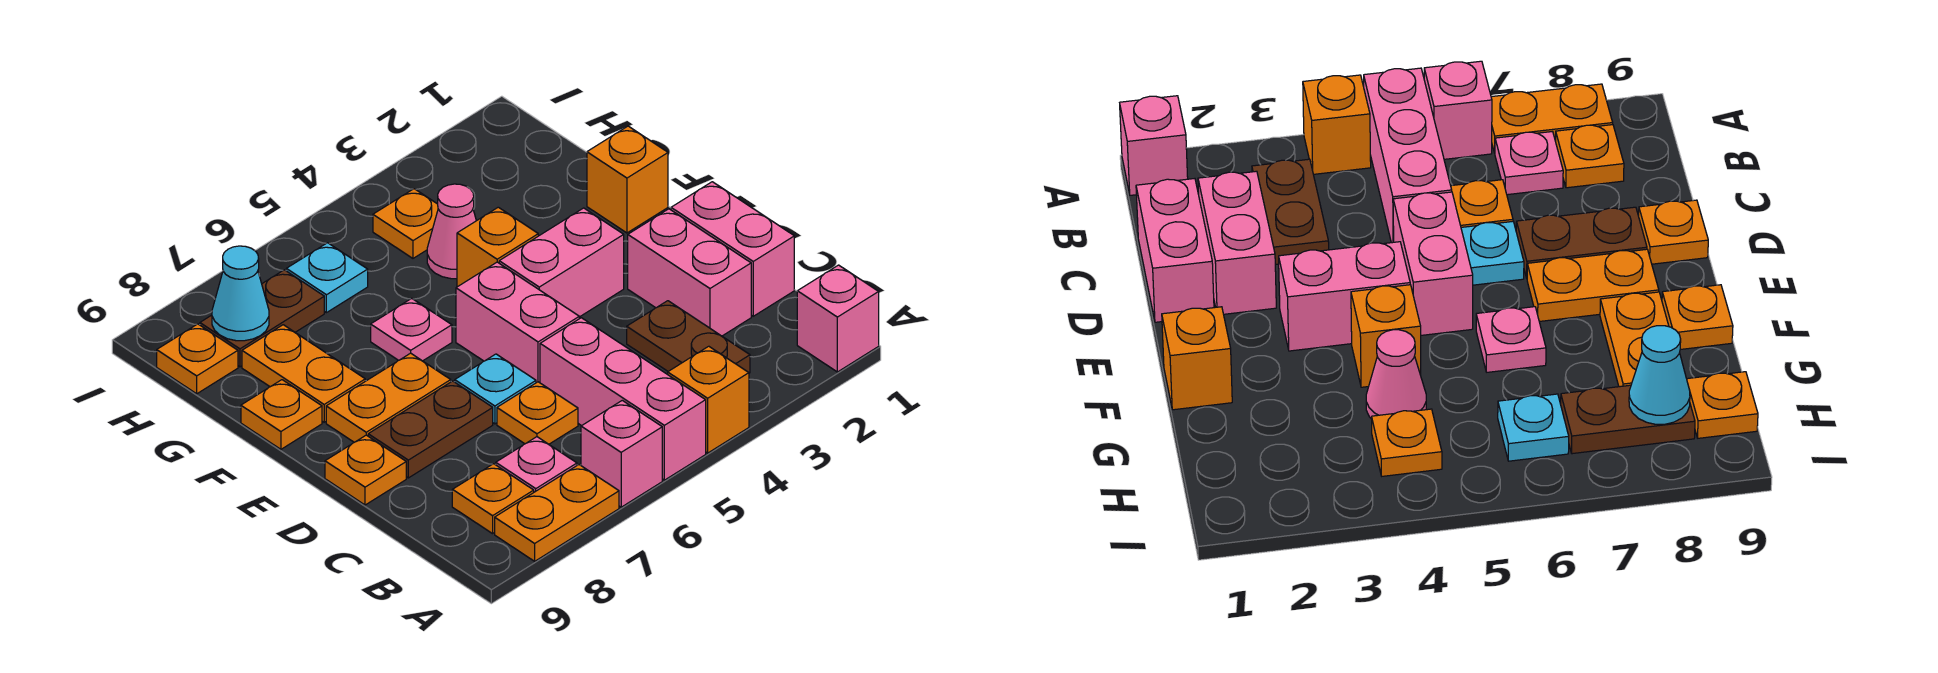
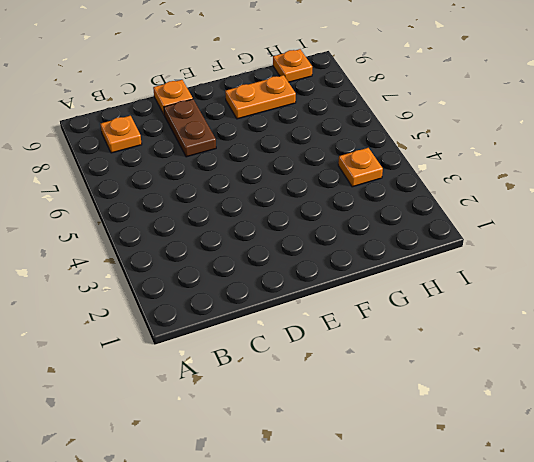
none -> pink 1x1 brick [797,265,879,372]
none -> orange 1x1 brick [668,346,749,453]
none -> pink 1x3 brick [540,318,706,480]

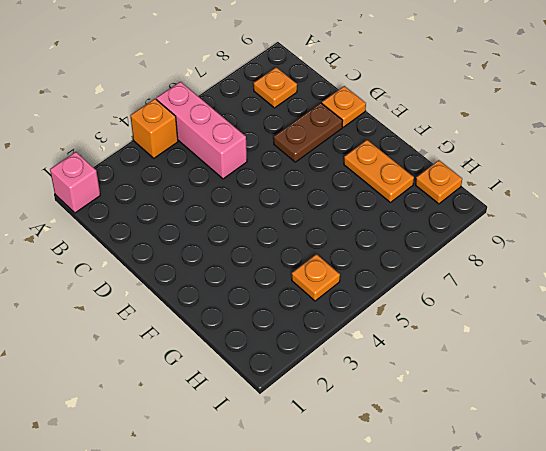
none -> pink 1x1 brick [581,400,662,507]
none -> orange 1x2 plate [495,465,619,561]
none -> brown 1x2 plate [627,301,750,373]

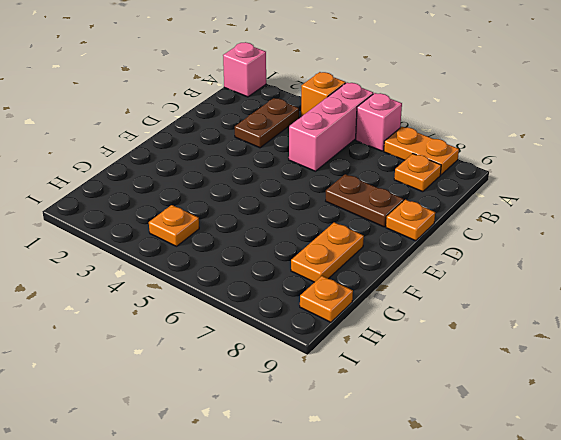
none -> pink 1x1 plate [495,437,577,492]
none -> pink 1x2 brick [671,182,794,316]
none -> pink 1x2 brick [628,209,751,336]

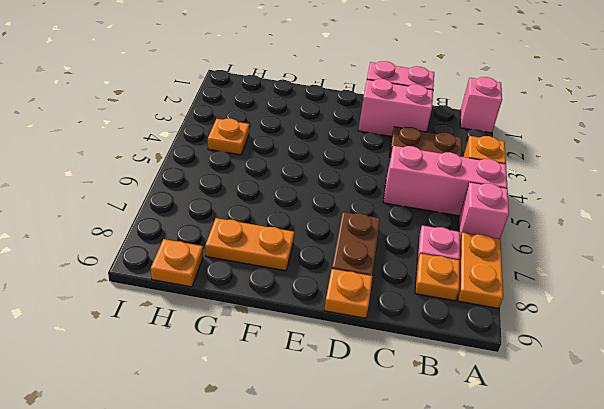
none -> orange 1x1 plate [497,382,578,444]
none -> pink 1x2 brick [456,262,579,383]
none -> cyan 1x1 plate [455,354,536,424]

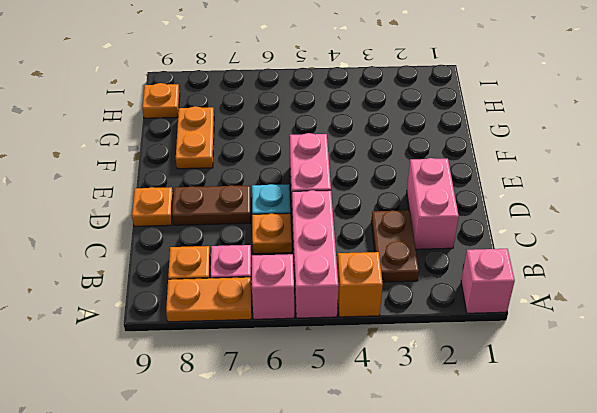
none -> pink 1x2 brick [671,182,794,316]
none -> pink 1x2 brick [499,208,624,317]
none -> orange 1x2 plate [326,353,451,442]

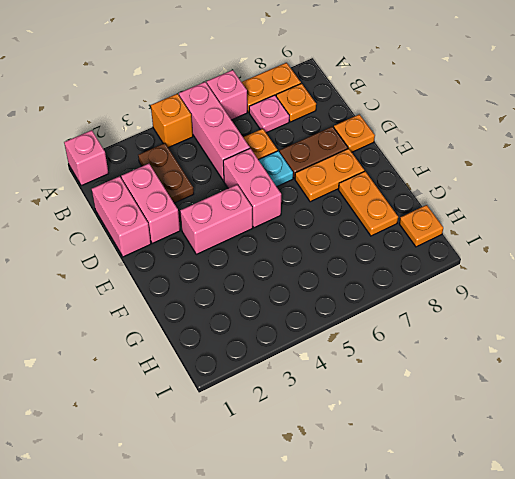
none -> orange 1x1 brick [587,126,668,233]
none -> orange 1x1 brick [457,207,538,287]
none -> pink 1x1 plate [371,298,452,361]

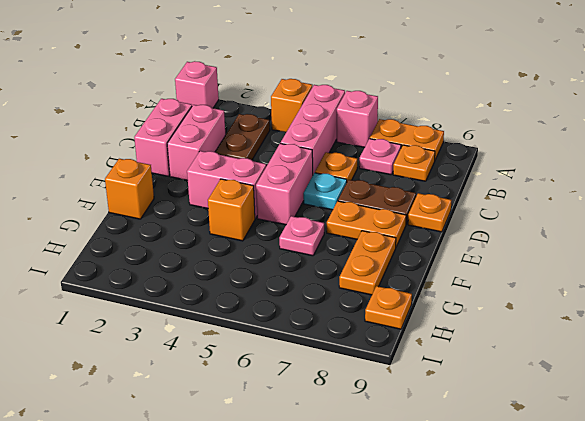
none -> orange 1x1 plate [241,380,322,449]
none -> pink 1x1 cone [427,184,476,279]
none -> orange 1x1 plate [373,189,438,258]

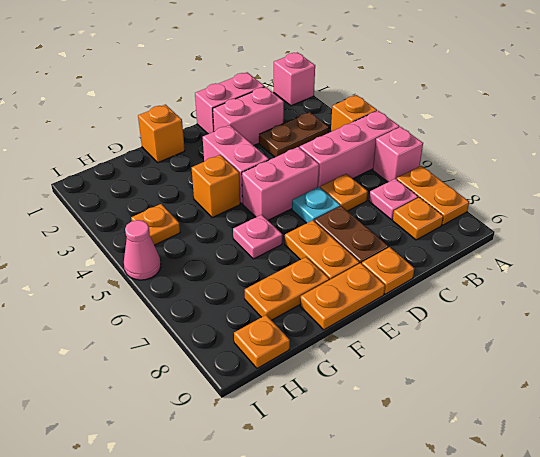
orange 1x2 plate [300,263,385,330] -> orange 1x1 plate [241,380,322,449]
pink 1x1 cone [124,220,161,280] -> pink 1x1 cone moved to [427,184,476,279]
none -> cyan 1x1 plate [286,243,368,313]
none -> brown 1x2 plate [200,270,324,367]
none -> cyan 1x1 cone [212,246,269,341]

